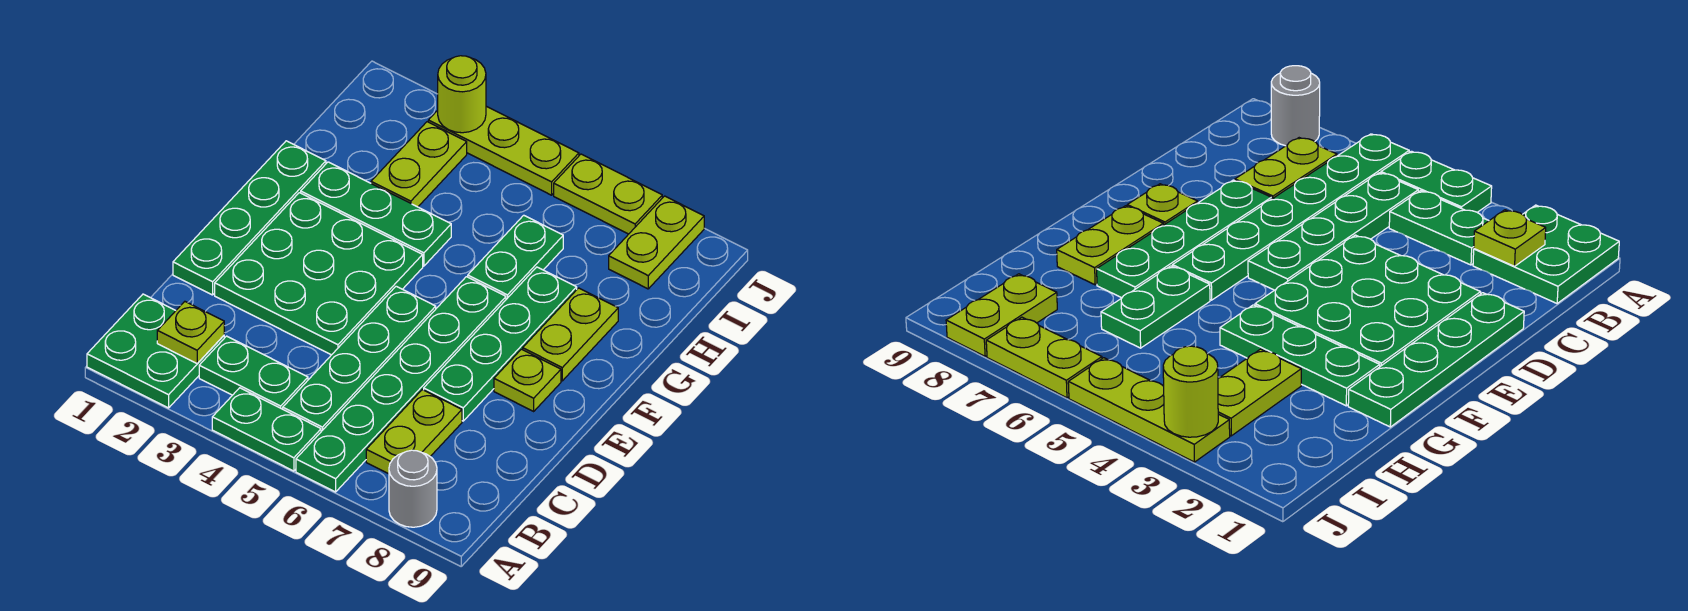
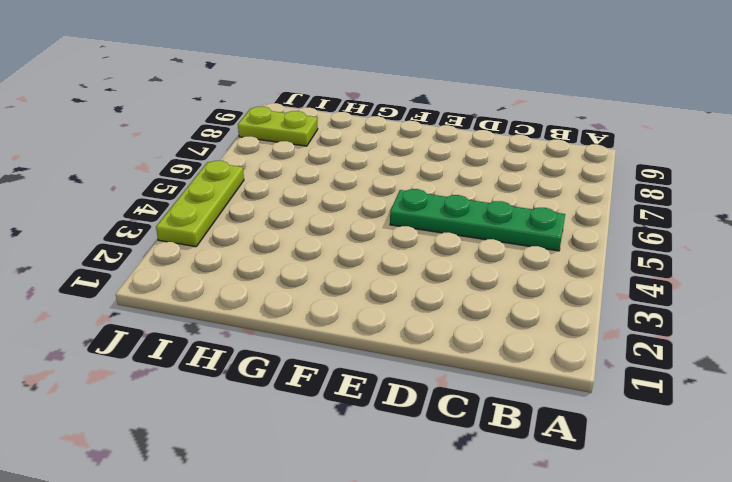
none -> green 2x2 plate [87,294,224,408]
none -> green 1x2 plate [212,388,321,471]
none -> green 1x6 plate [296,277,506,492]

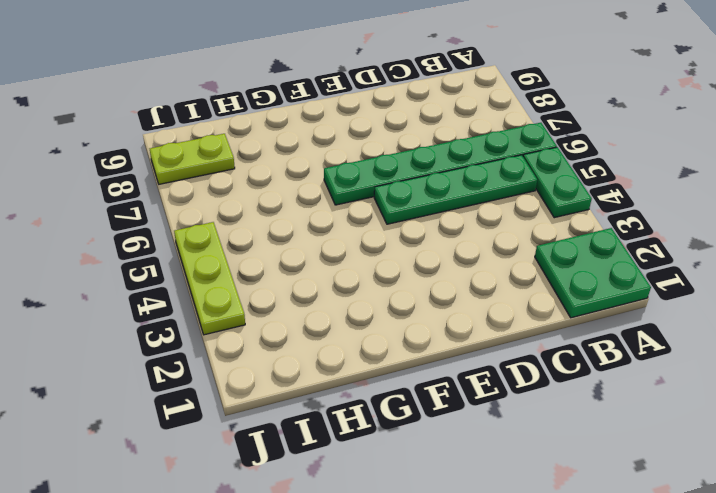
none -> grey 1x1 round brick [389,450,437,527]
none -> green 1x2 plate [199,336,308,409]
none -> lime 1x2 plate [366,390,462,474]

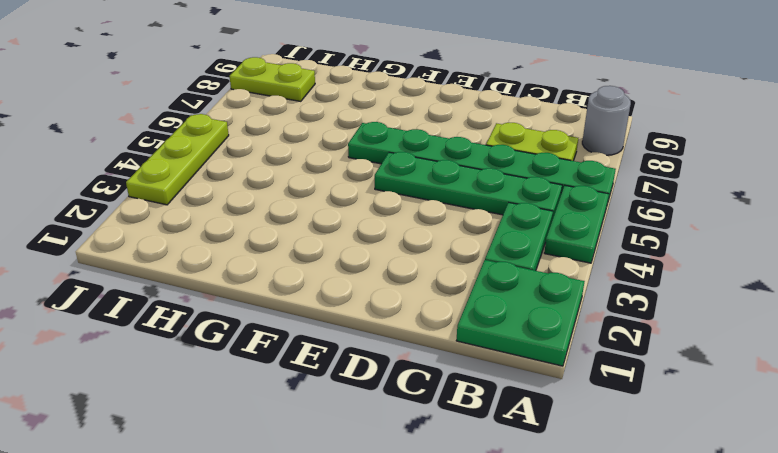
none -> green 1x4 plate [173,141,326,295]
none -> green 3x3 plate [215,193,423,355]
none -> green 1x4 plate [424,267,577,421]

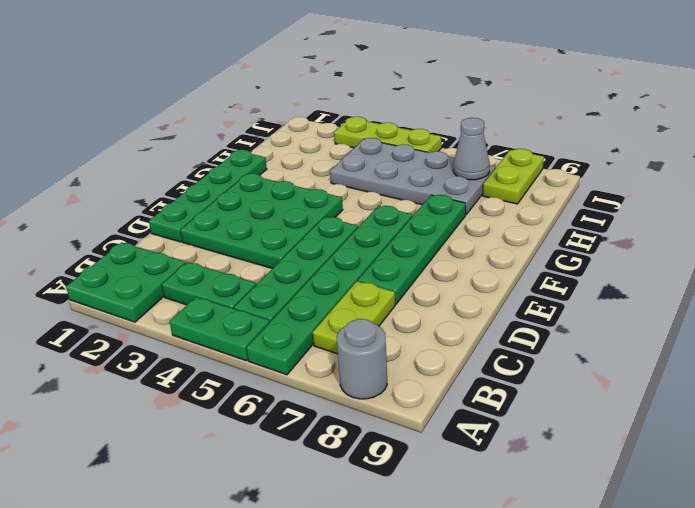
grey 2x4 plate [330,138,495,215] -> green 1x2 plate [468,215,563,299]
grey 1x1 cone [453,118,490,180] -> none
none -> lime 1x1 plate [494,349,561,411]
none -> lime 1x2 plate [523,288,618,381]
none -> green 1x3 plate [301,162,451,266]

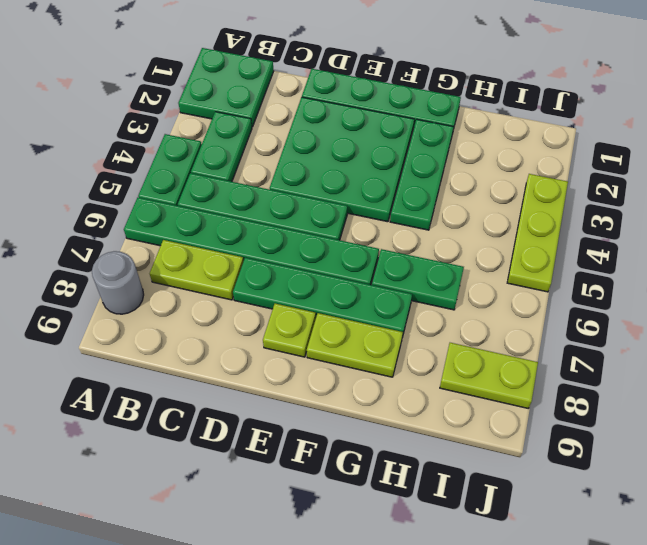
none -> lime 1x2 plate [371,122,467,207]
none -> lime 1x2 plate [554,154,662,234]
none -> lime 1x1 plate [157,302,224,363]

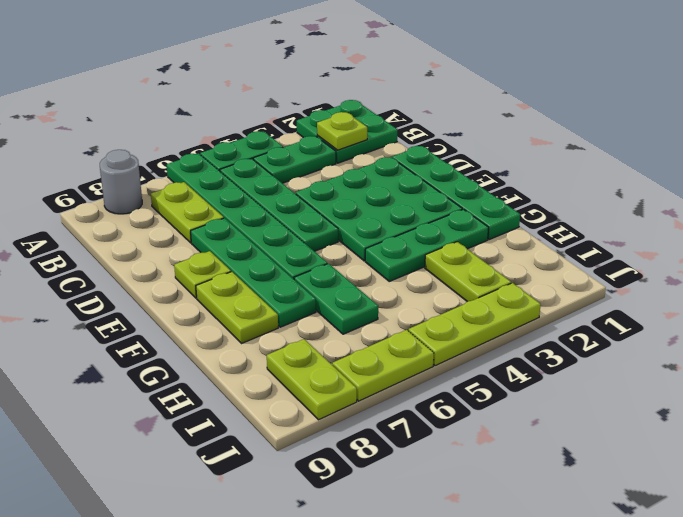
none -> lime 1x1 round brick [438,56,486,133]

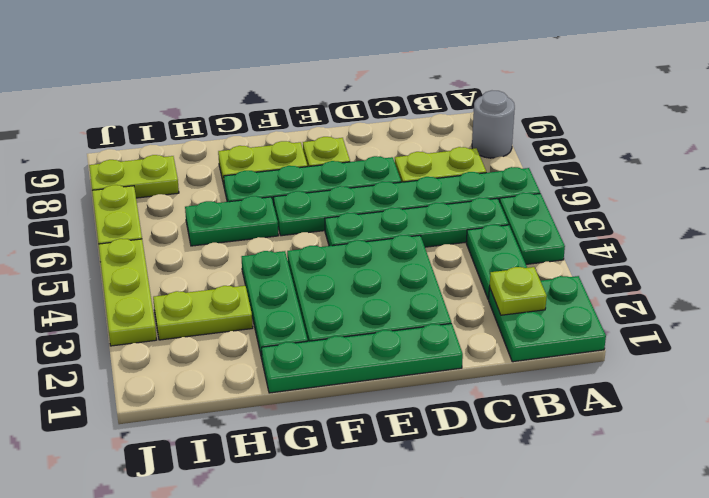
none -> lime 1x1 round brick [438,56,486,133]

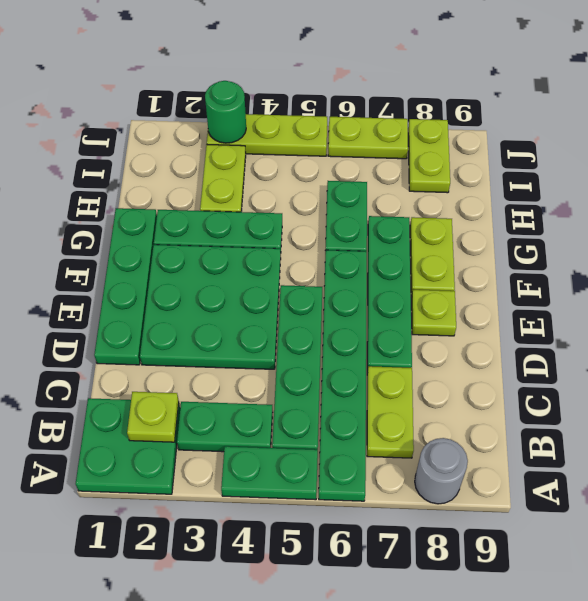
green 1x1 round brick [205,81,246,143] -> lime 1x1 round brick [438,56,486,133]

